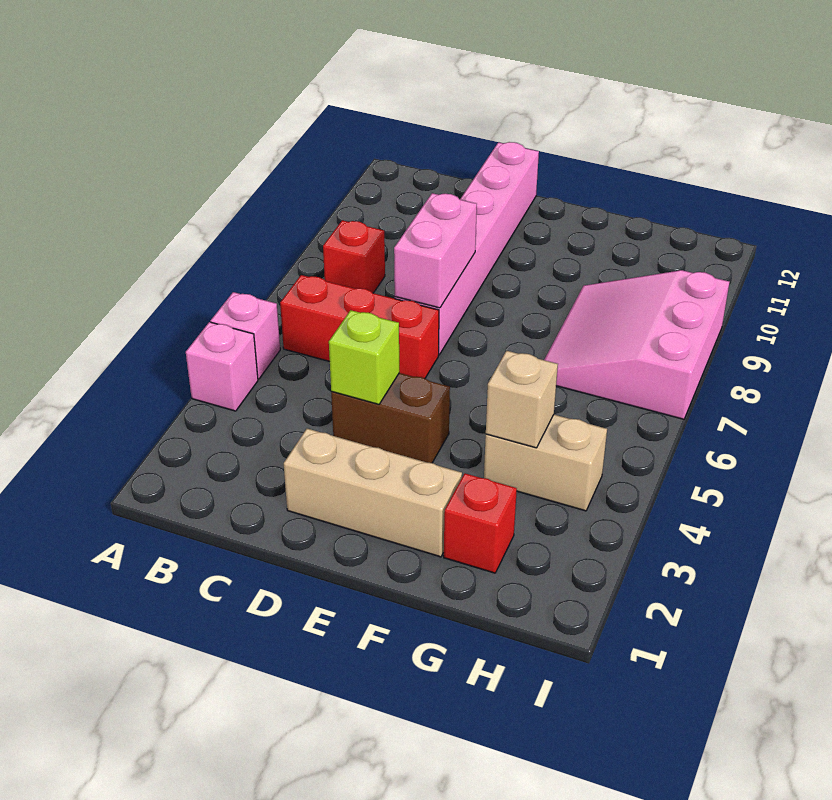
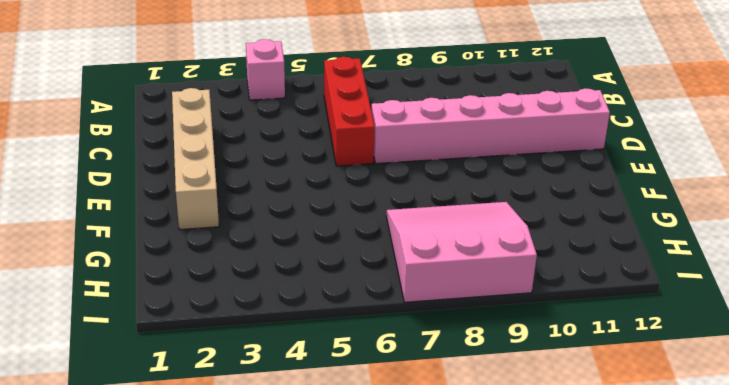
tan 1x4 brick [172,88,219,230] -> tan 1x3 brick [284,429,462,557]
none -> pink 1x1 brick [211,292,280,379]
none -> red 1x1 brick [323,220,385,293]
none -> brown 1x2 brick [331,373,450,463]

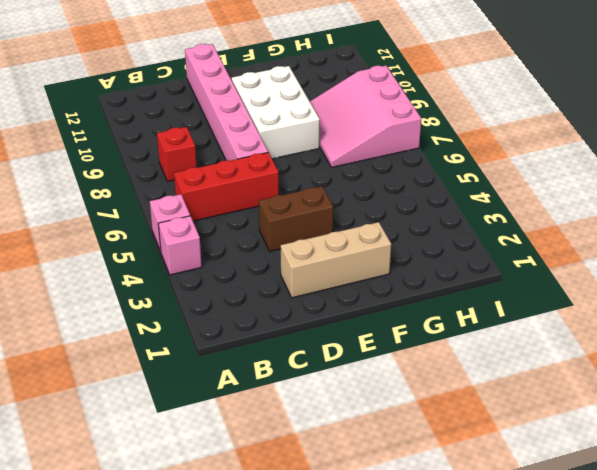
white 2x3 brick [232,66,320,159] -> none
none -> red 1x1 brick [444,473,517,573]
none -> tan 1x2 brick [484,415,607,511]
none -> lime 1x1 brick [329,310,399,404]

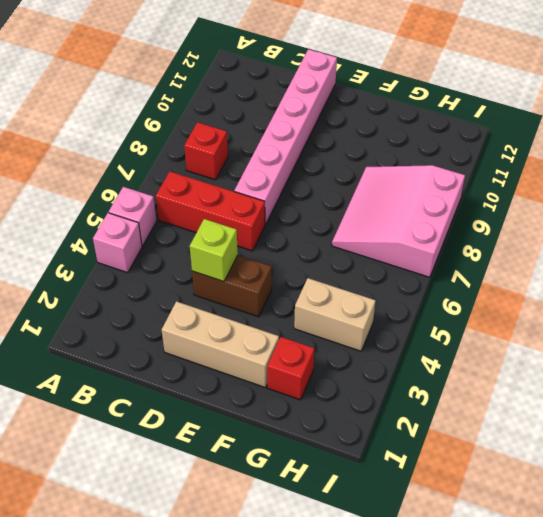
none -> pink 1x2 brick [394,193,477,308]
none -> tan 1x1 brick [486,351,558,448]

